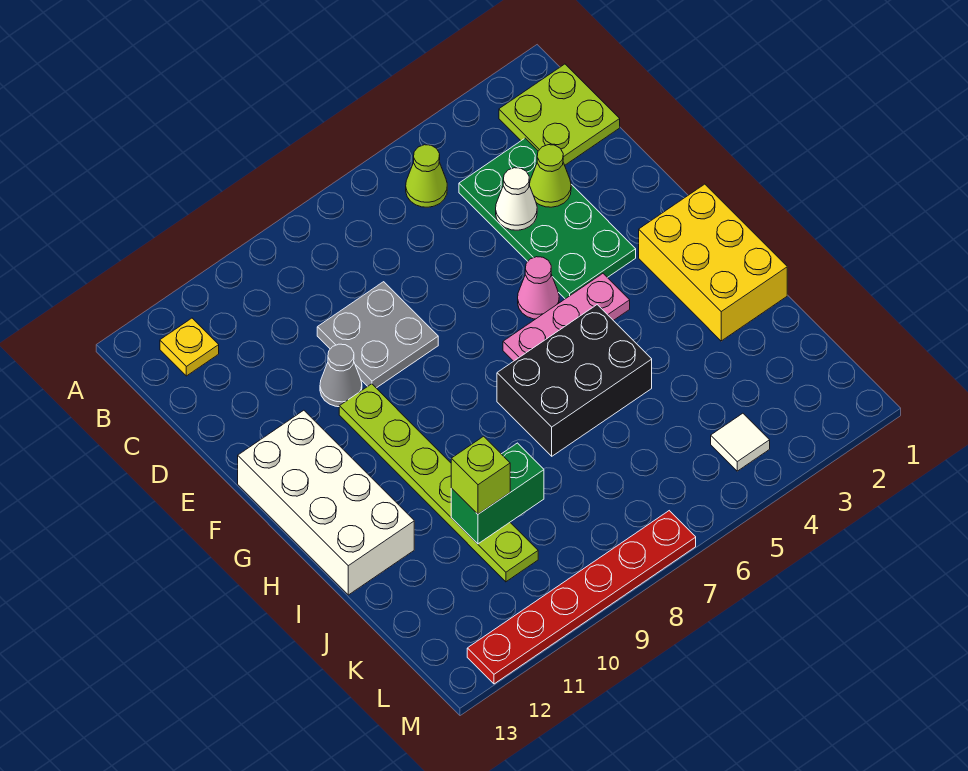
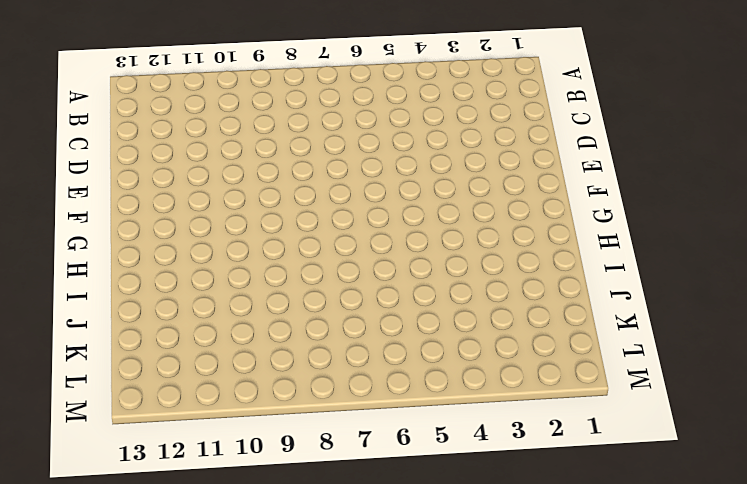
none -> lime 2x2 plate [499,64,620,165]
none -> lime 1x1 cone [406,145,447,207]
none -> yellow 1x1 plate [160,318,219,376]

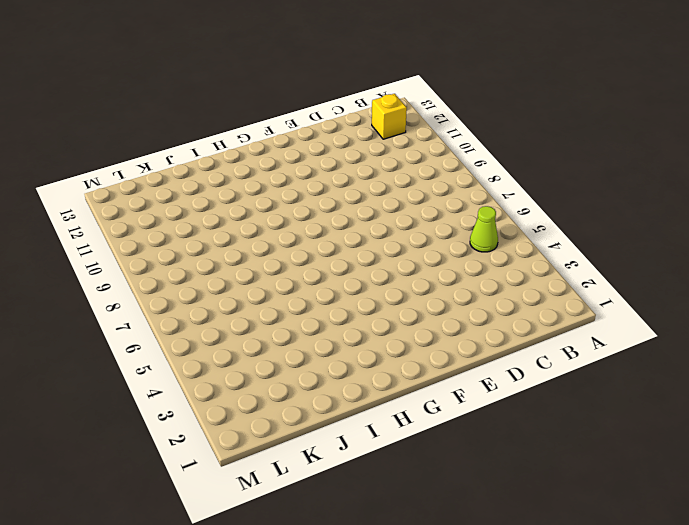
yellow 1x1 brick [372,94,407,139] -> yellow 1x1 plate [160,318,219,376]
none -> lime 2x2 plate [499,64,620,165]
none -> green 2x4 plate [459,138,636,299]
none -> grey 2x2 plate [317,282,438,388]

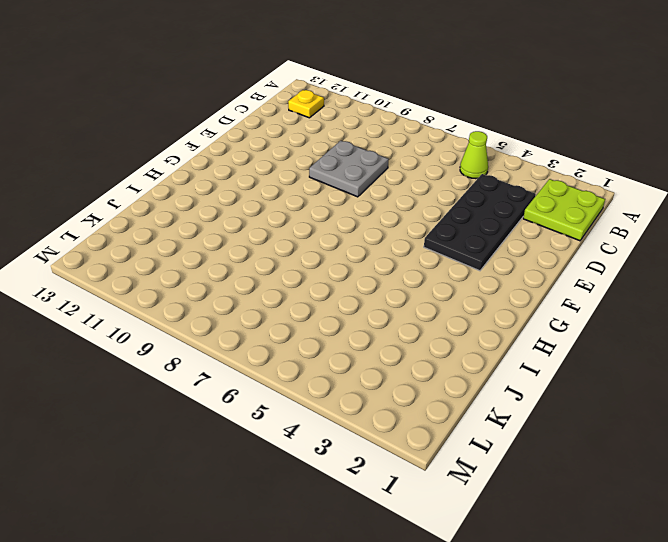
black 2x4 plate [424,174,536,271] -> green 2x4 plate [459,138,636,299]
none -> grey 1x1 cone [320,344,362,407]
none -> pink 1x1 cone [518,257,559,319]
none -> lime 1x6 plate [339,384,538,582]

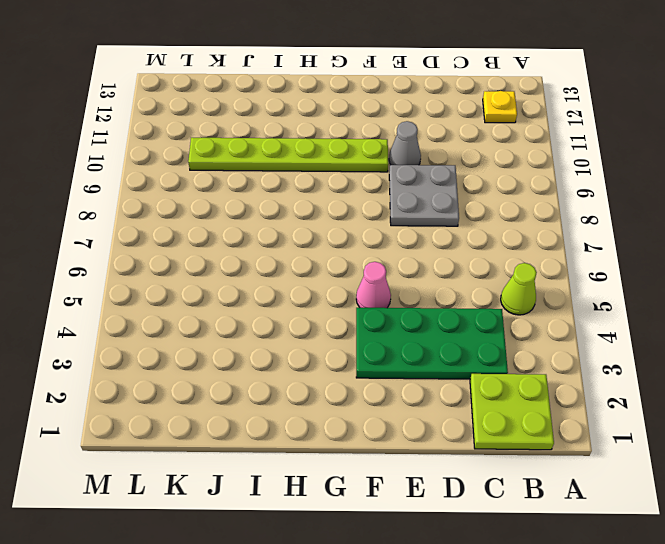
none -> white 2x4 brick [238,410,414,595]
none -> yellow 2x3 brick [639,184,787,341]
none -> pink 1x3 plate [503,274,630,361]

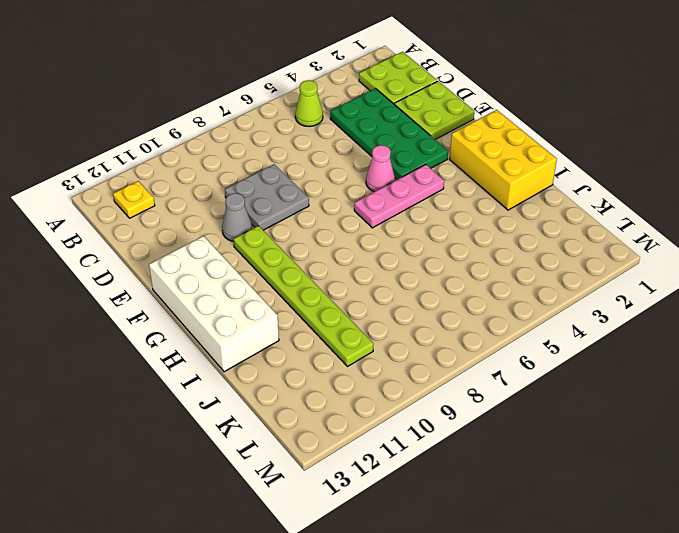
lime 2x2 plate [394,81,474,139] -> none
none -> black 2x3 brick [497,305,652,456]
none -> white 1x1 tile [711,413,770,471]
none -> red 1x6 plate [467,511,696,684]

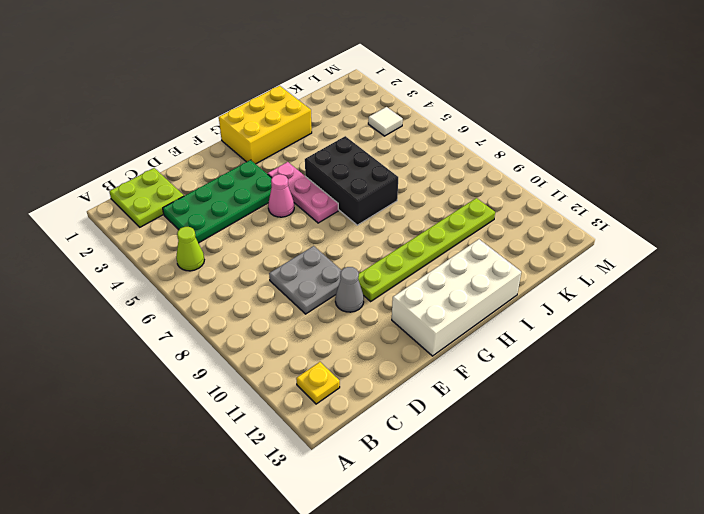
none -> red 1x6 plate [467,511,696,684]
none -> lime 1x1 cone [530,145,571,207]
none -> white 1x1 cone [496,168,537,230]

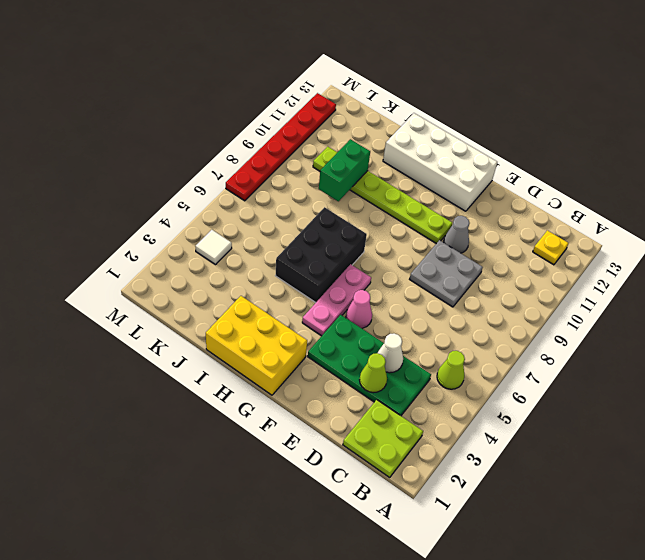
none -> lime 1x1 brick [451,436,510,514]

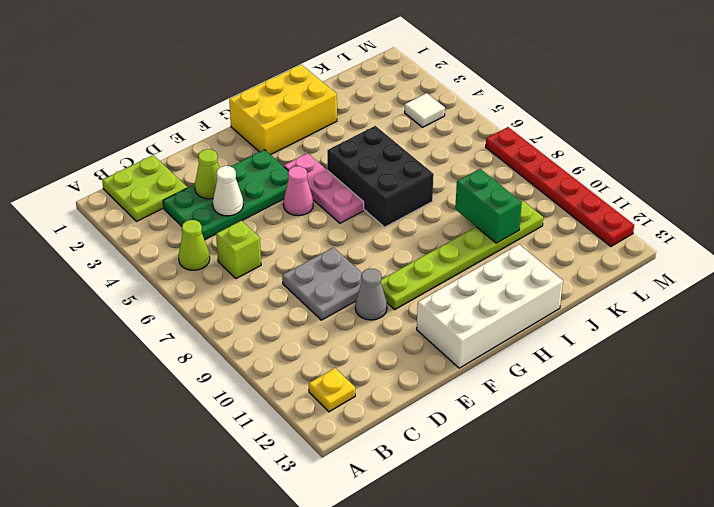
lime 1x1 brick [216,221,261,279] -> lime 1x1 brick moved to [451,436,510,514]

